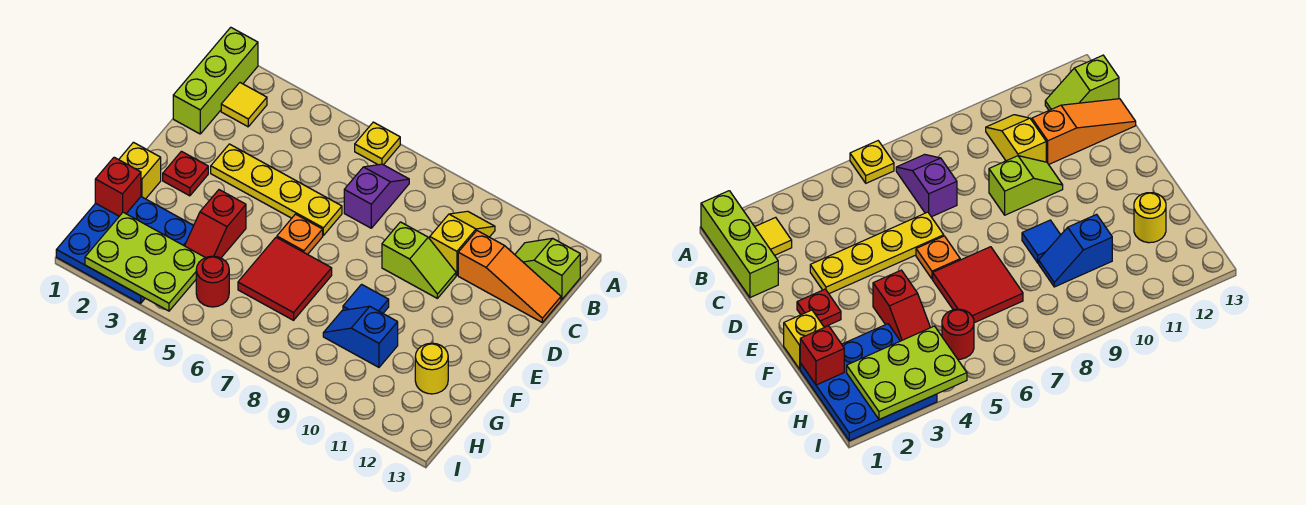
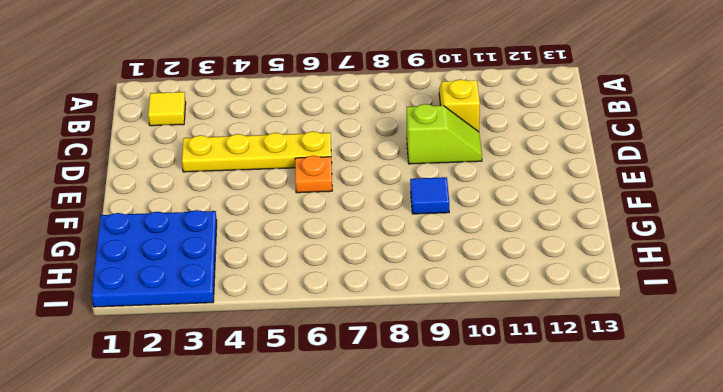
none -> lime 1x3 brick [173,27,258,134]
none -> yellow 1x1 plate [355,122,400,165]
none -> purple 1x2 slope [344,164,409,228]

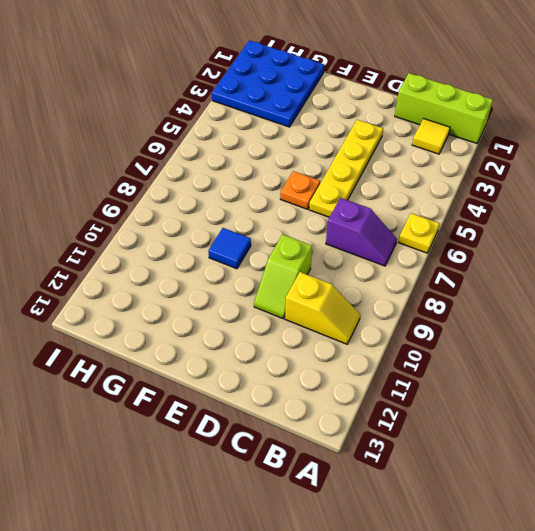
none -> lime 1x2 slope [515,238,580,300]
none -> orange 1x3 slope [458,231,561,322]
none -> red 1x1 plate [163,151,208,196]

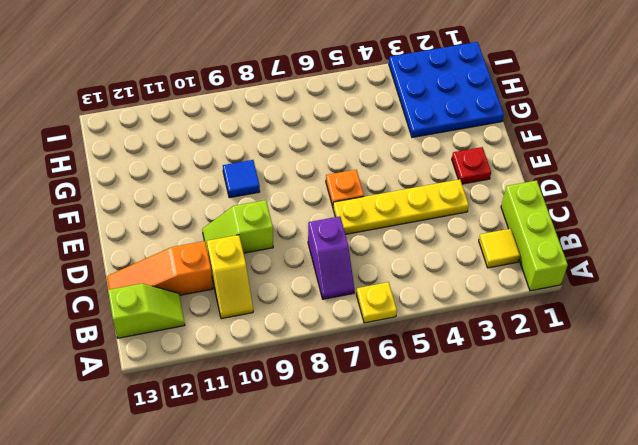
none -> yellow 1x1 brick [119,142,161,199]
none -> red 1x2 slope [185,190,246,258]
none -> red 2x2 tile [238,237,332,320]

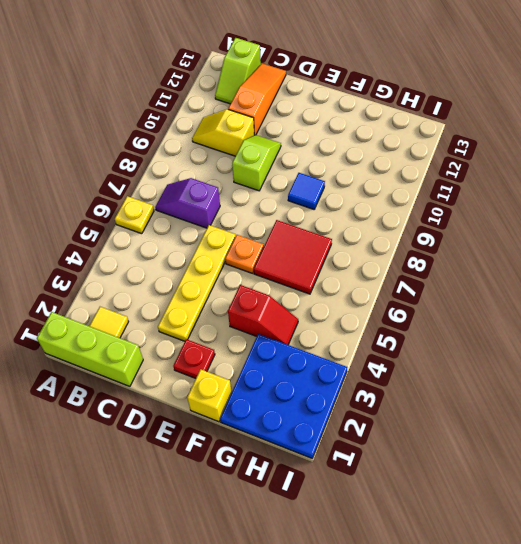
none -> blue 1x2 slope [323,306,398,367]
none -> yellow 1x1 round brick [415,343,448,394]
none -> red 1x1 round brick [196,256,229,307]

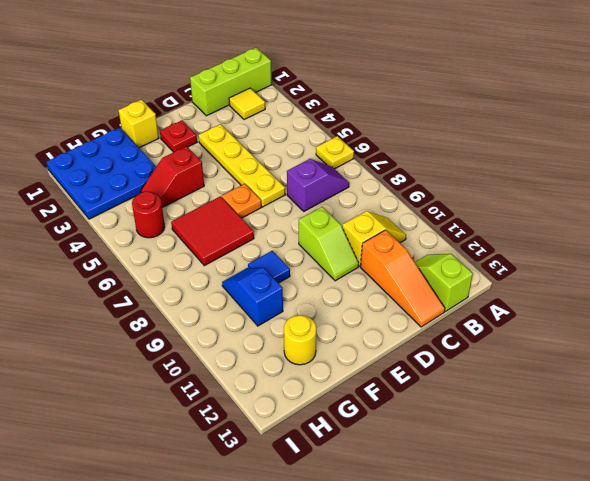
none -> red 1x1 brick [95,157,141,216]
none -> lime 2x3 plate [85,212,205,311]

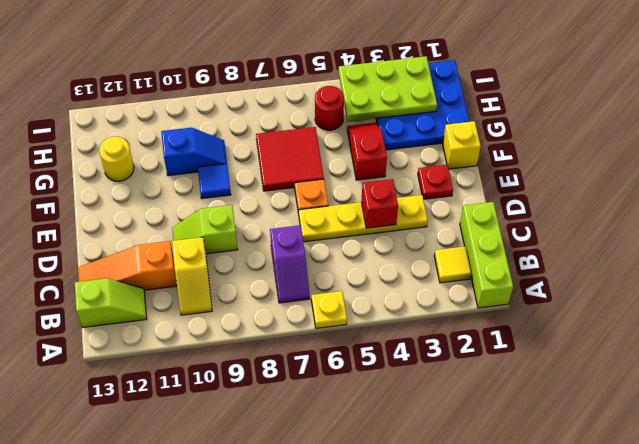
red 1x1 brick [361,179,398,228] -> red 1x1 brick moved to [95,157,141,216]

